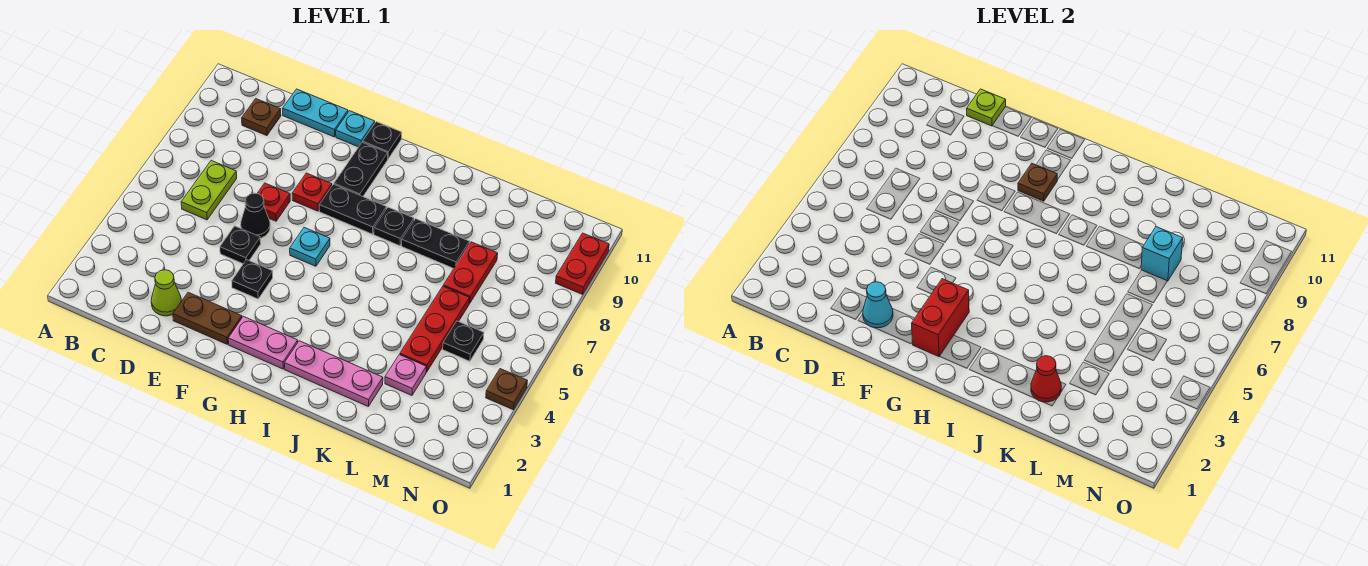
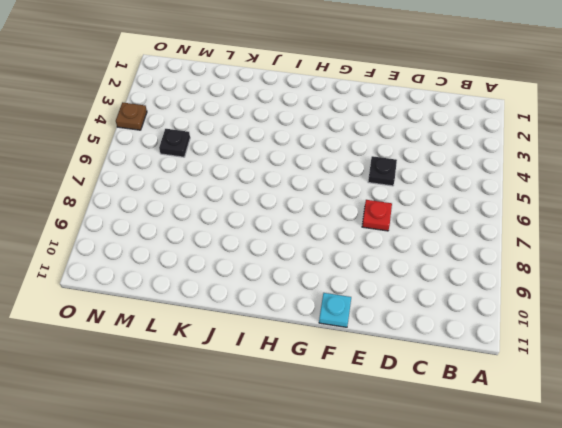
none -> lime 1x2 plate [181,161,237,220]
none -> brown 1x1 plate [242,99,281,136]
none -> lime 1x1 cone [151,270,181,316]
none -> cyan 1x2 plate [283,89,348,137]

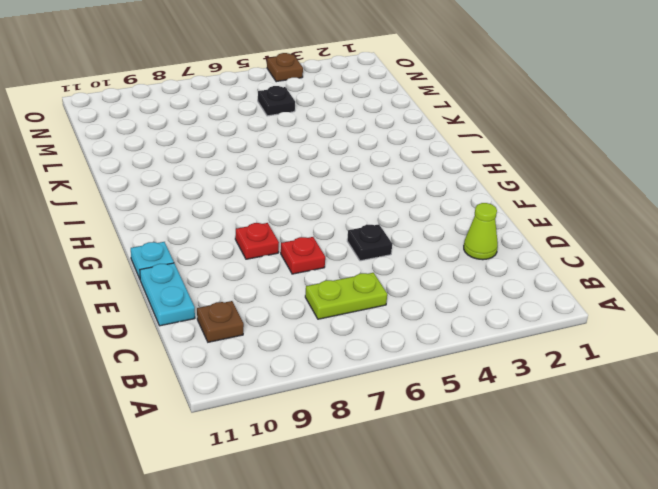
none -> brown 1x2 plate [173,292,242,344]
none -> black 1x1 cone [241,193,270,238]
none -> black 1x1 plate [232,260,273,299]
none -> pink 1x2 plate [228,316,298,369]

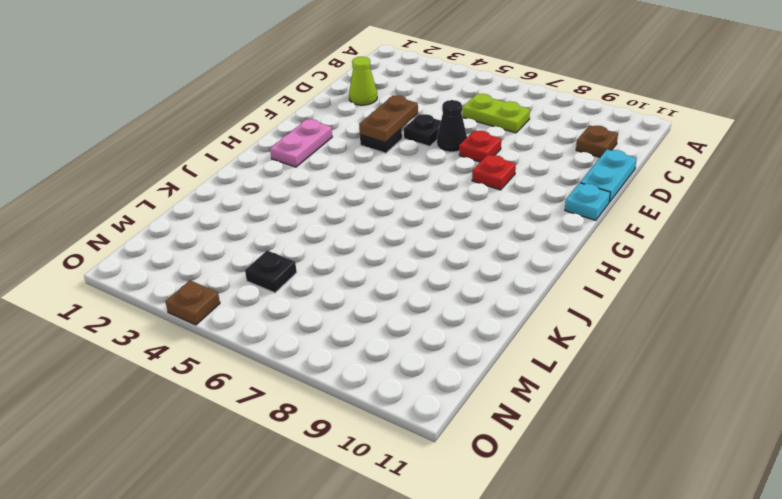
brown 1x2 plate [359,95,418,142] -> brown 1x2 plate moved to [173,292,242,344]
none -> cyan 1x1 plate [290,228,330,266]
none -> black 1x2 plate [319,184,386,234]
none -> black 1x2 plate [334,142,388,196]
none -> black 1x1 plate [363,122,402,159]

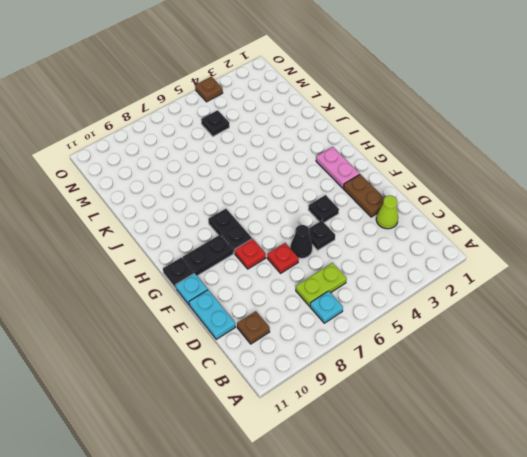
cyan 1x1 plate [310,291,343,323] -> cyan 1x1 plate moved to [290,228,330,266]
none -> pink 1x3 plate [284,341,383,407]
none -> black 1x1 plate [374,207,414,246]
none -> black 1x2 plate [402,219,470,268]
none -> pink 1x1 plate [385,355,426,395]

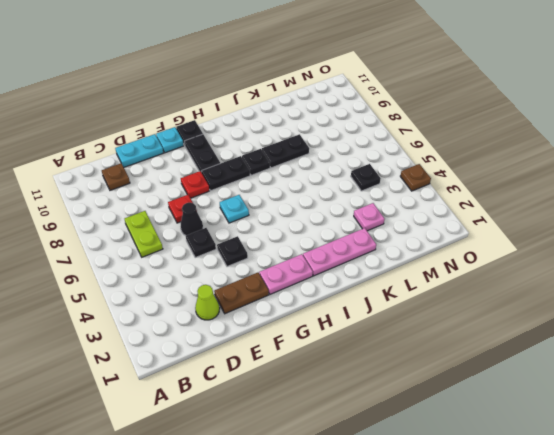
none -> red 1x3 plate [400,286,470,372]
none -> red 1x2 plate [443,242,498,303]
none -> red 1x2 plate [556,233,609,294]
none -> lime 1x1 plate [967,89,1006,126]

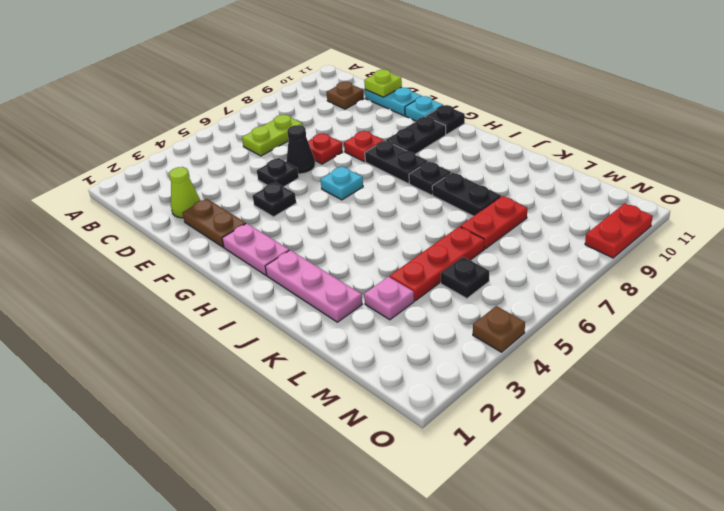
none -> cyan 1x1 cone [863,282,893,328]
none -> red 1x2 brick [912,279,969,357]
none -> brown 1x1 plate [1018,163,1057,201]
none -> red 1x1 cone [1031,356,1061,402]

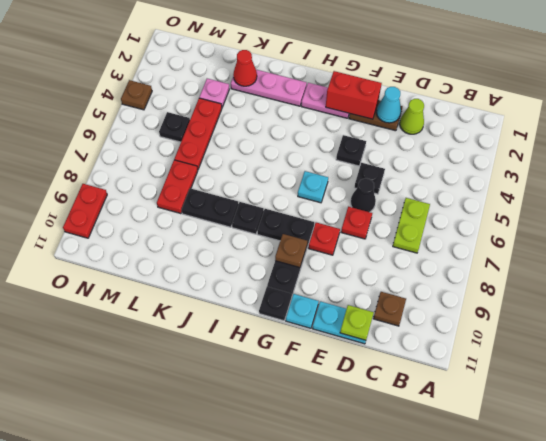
red 1x2 brick [326,71,382,119] -> red 1x2 brick turned to [912,279,969,357]
none -> cyan 1x1 brick [1141,227,1183,281]

